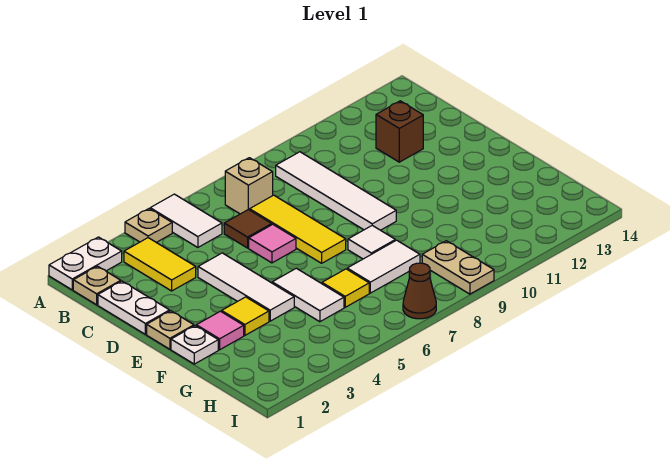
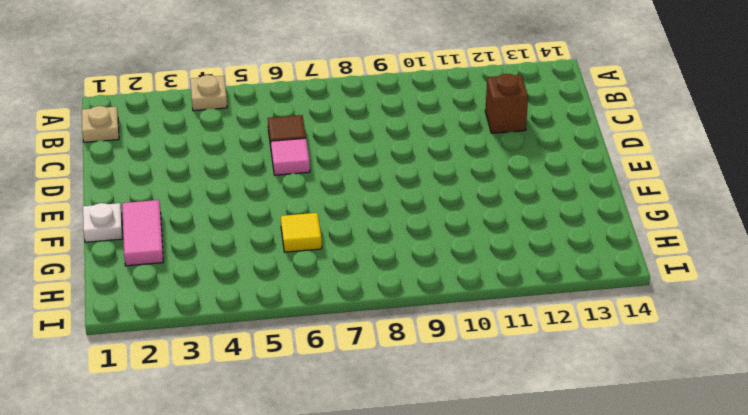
pink 1x2 tile [122,200,163,266] -> pink 1x1 tile [196,311,244,350]
none -> white 1x2 plate [49,237,122,290]
none -> white 1x2 tile [150,194,222,247]
none -> yellow 1x2 tile [124,238,196,291]

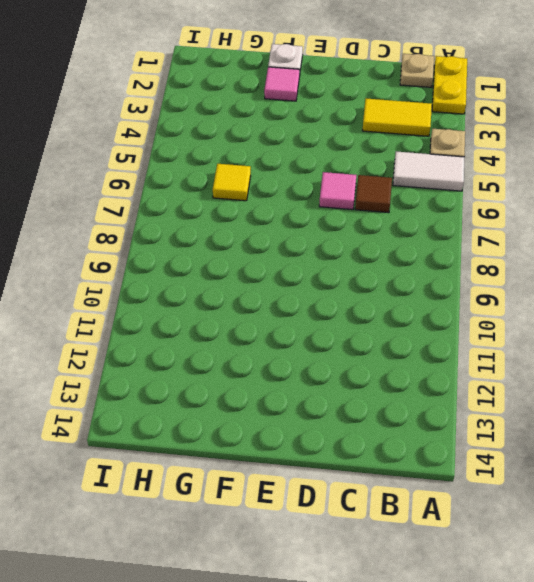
yellow 1x2 plate [432,56,467,114] -> white 1x2 plate [49,237,122,290]
none -> tan 1x1 brick [225,158,273,214]
none -> white 1x4 tile [276,152,396,230]
none -> white 1x2 plate [98,281,170,334]

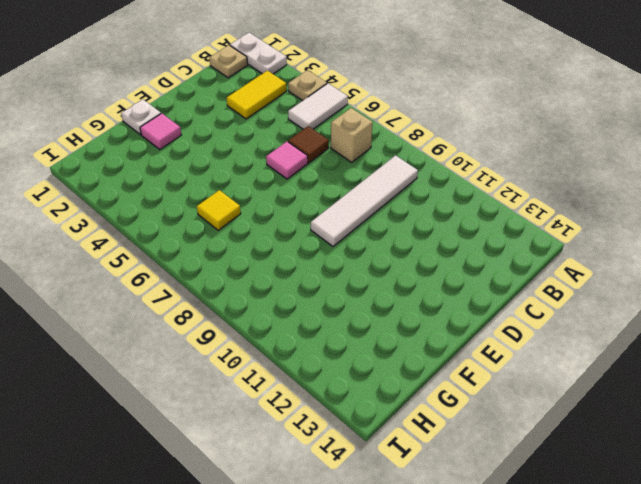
none -> white 1x2 plate [98,281,170,334]
none -> yellow 1x3 tile [250,195,346,263]
none -> brown 1x1 brick [376,101,423,162]

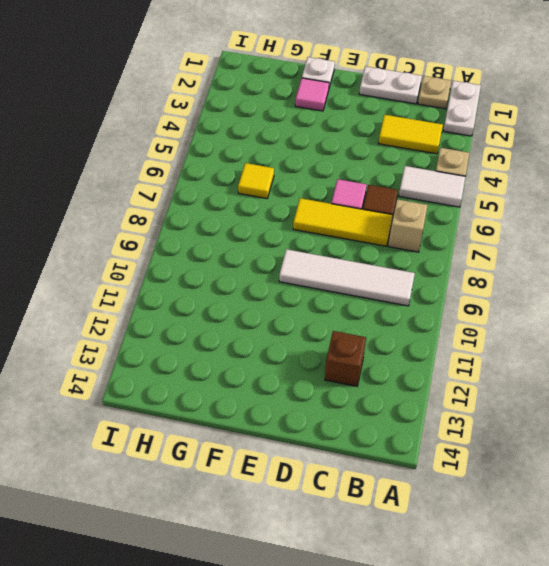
none -> white 1x3 tile [198,253,294,321]
none -> tan 1x1 plate [147,311,194,349]
none -> yellow 1x1 tile [222,297,269,335]

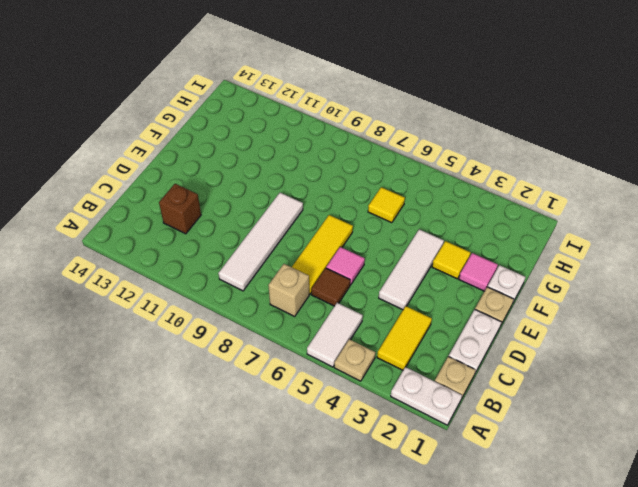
none -> white 1x2 tile [272,268,344,322]
none -> white 1x1 tile [348,225,395,259]
none -> white 1x2 tile [347,240,420,293]

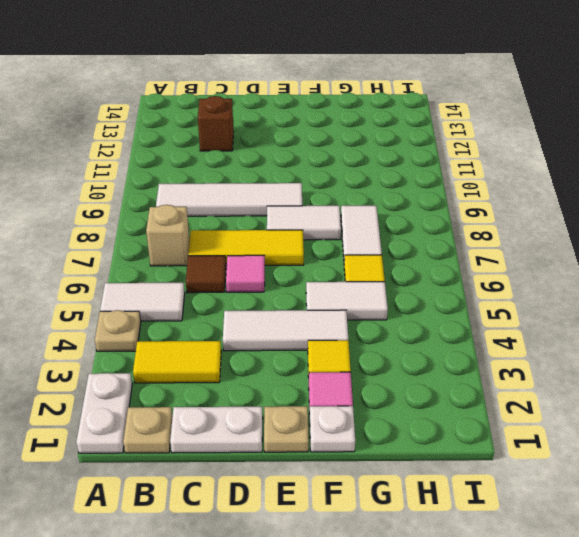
white 1x2 tile [267,206,341,240] -> white 1x1 tile [348,225,395,259]
none -> tan 1x2 plate [422,241,494,294]
none -> brown 1x1 cone [403,263,436,319]

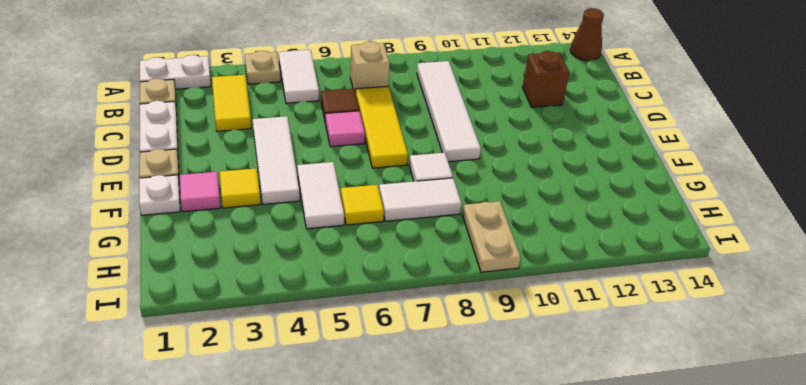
brown 1x1 cone [570,8,604,61] -> brown 1x1 cone moved to [403,263,436,319]

